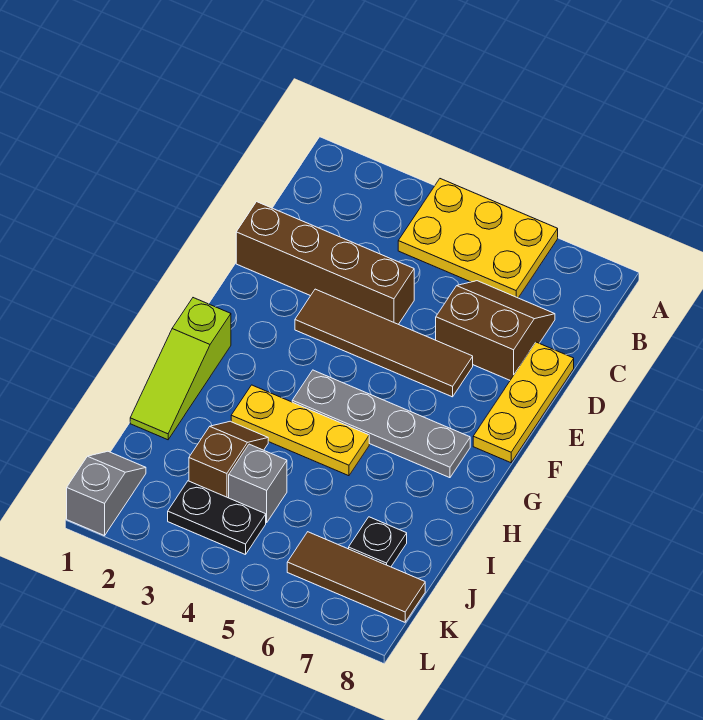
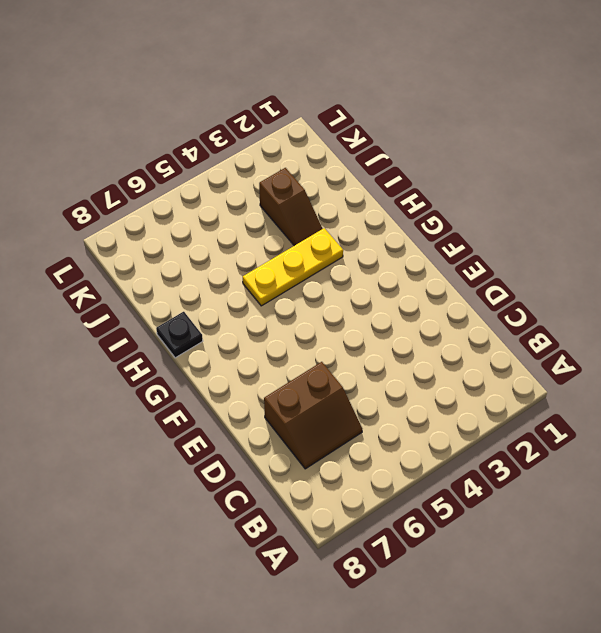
black 1x1 plate [156,312,203,358] -> black 1x1 plate moved to [349,517,407,567]
none -> yellow 2x3 plate [398,179,558,298]
none -> brown 1x4 brick [236,202,414,324]
none -> yellow 1x3 plate [473,342,574,463]

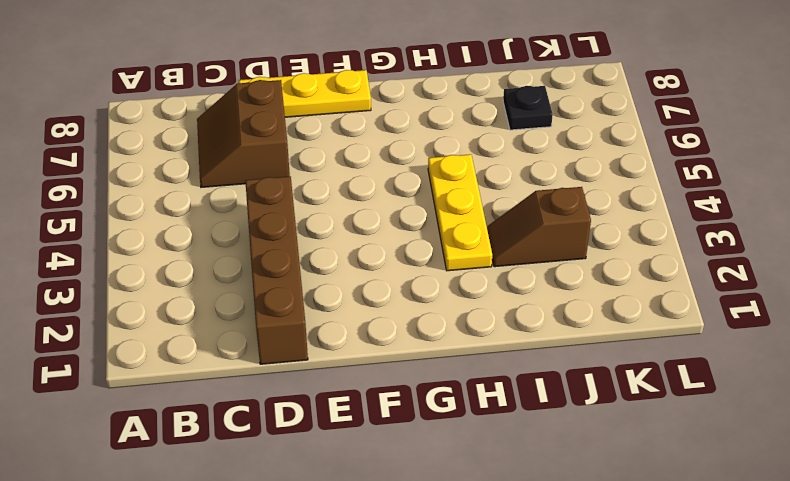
none -> yellow 2x3 plate [398,179,558,298]
none -> brown 1x4 tile [295,289,473,397]
none -> lime 1x3 slope [130,298,231,440]

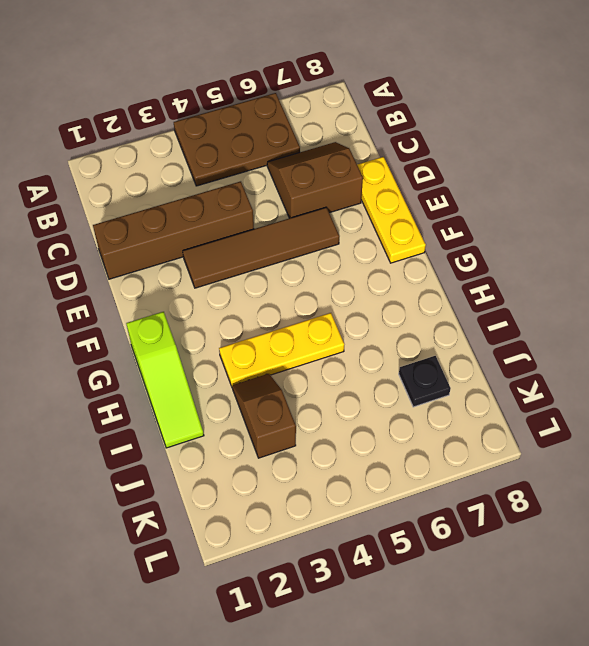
brown 2x3 plate [174,93,300,186] -> yellow 2x3 plate [398,179,558,298]
none -> grey 1x4 plate [292,370,470,478]
none -> grey 1x1 brick [229,444,287,523]
none -> grey 1x2 slope [67,451,146,536]

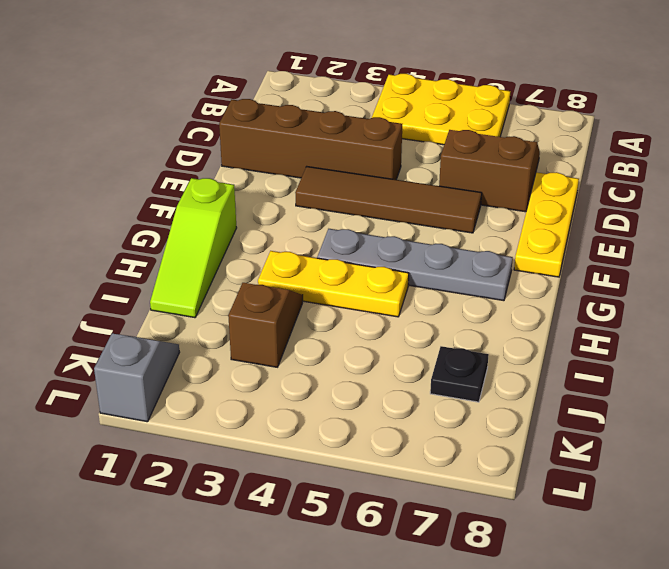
none -> grey 1x1 brick [229,444,287,523]
none -> black 1x2 plate [168,481,266,555]
none -> brown 1x3 tile [287,532,425,622]

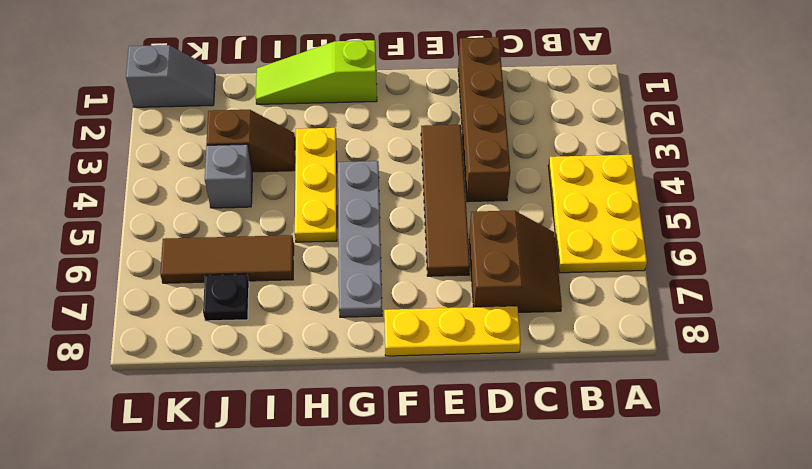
brown 1x3 tile [160,235,294,283] -> brown 1x3 tile turned to [287,532,425,622]
none -> black 1x2 plate [168,481,266,555]

